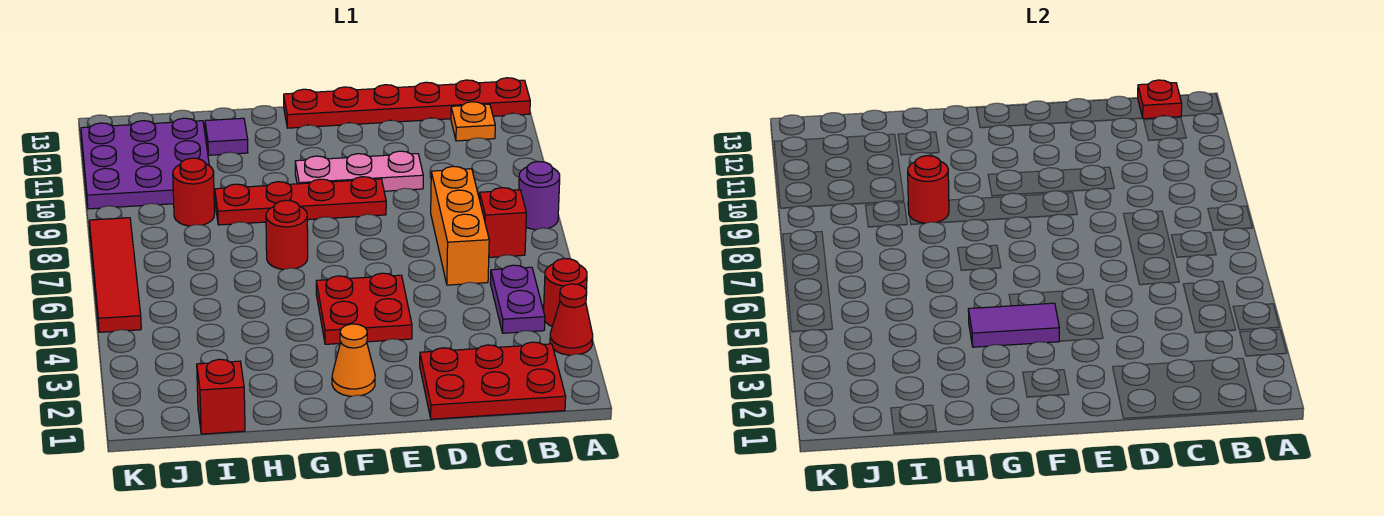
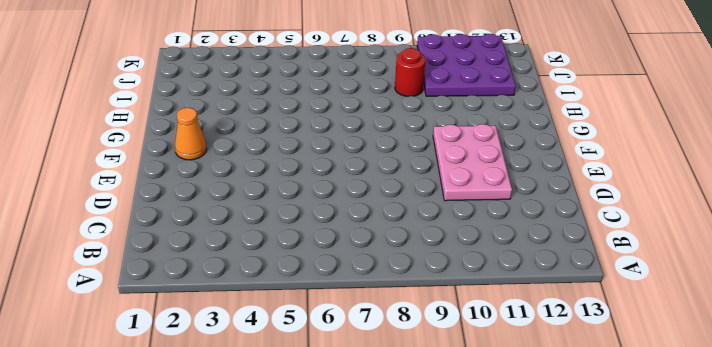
pink 2x3 plate [433,124,512,201] -> pink 1x3 plate [295,151,423,191]
none -> red 1x1 cone [550,284,593,355]
none -> red 1x1 round brick [544,258,587,326]
none -> purple 1x1 round brick [519,161,560,230]

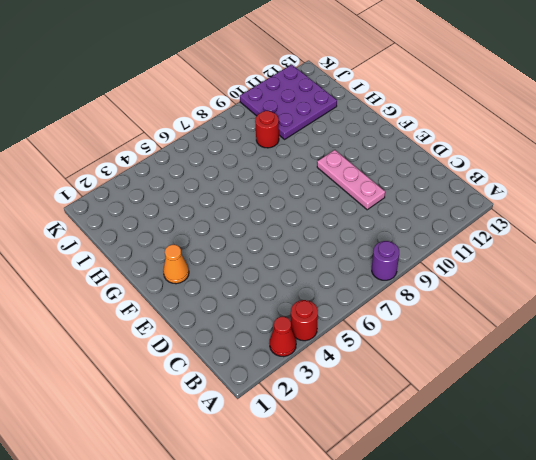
none -> red 1x6 plate [284,78,530,128]
none -> red 2x3 plate [420,342,566,419]
none -> purple 1x2 plate [490,265,545,333]

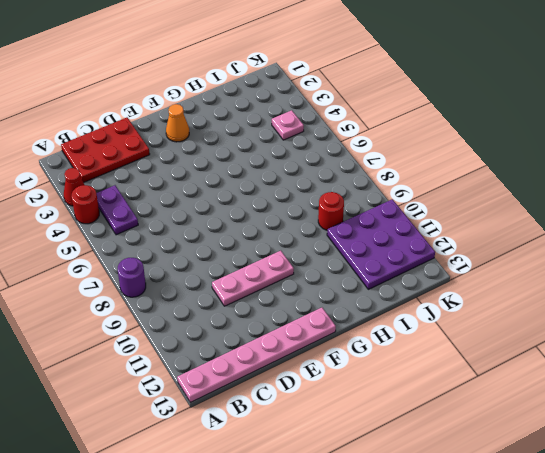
pink 1x6 plate [177,308,336,402] -> red 1x6 plate [284,78,530,128]
pink 1x1 plate [272,110,304,140] -> none
none -> red 1x1 brick [479,188,526,257]
none -> orange 1x1 plate [451,102,495,141]
none -> orange 1x3 brick [431,166,489,285]

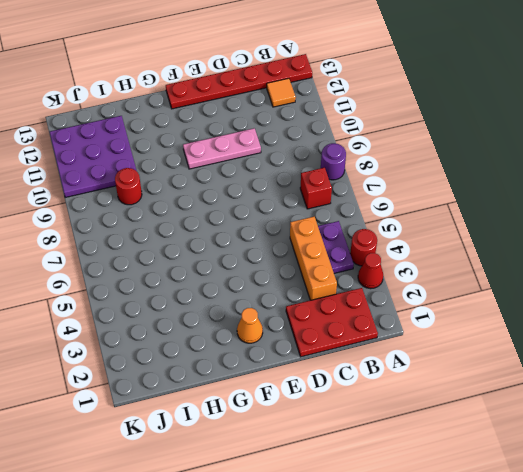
orange 1x1 tile [267,78,296,107] -> orange 1x1 plate [451,102,495,141]
orange 1x3 brick [290,217,337,300] -> orange 1x3 brick moved to [431,166,489,285]
none -> red 2x2 plate [316,273,412,344]
none -> red 1x4 plate [215,177,386,225]
none -> red 1x1 round brick [266,200,308,270]

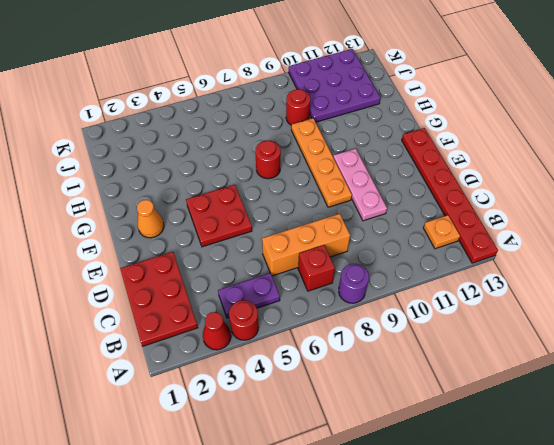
orange 1x4 plate [291,118,352,207] -> red 1x4 plate [215,177,386,225]
none -> purple 1x1 tile [205,118,248,155]
none -> red 1x1 brick [197,359,245,434]
none -> red 1x4 tile [89,218,141,332]

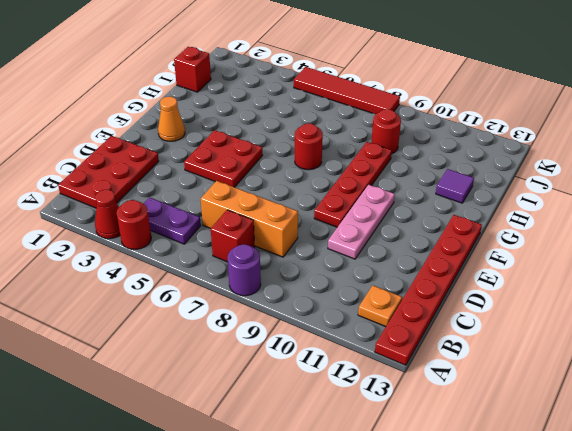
none -> purple 3x3 plate [81,118,209,209]
none -> red 1x1 plate [1138,80,1182,119]
none -> purple 1x2 tile [968,303,1059,347]

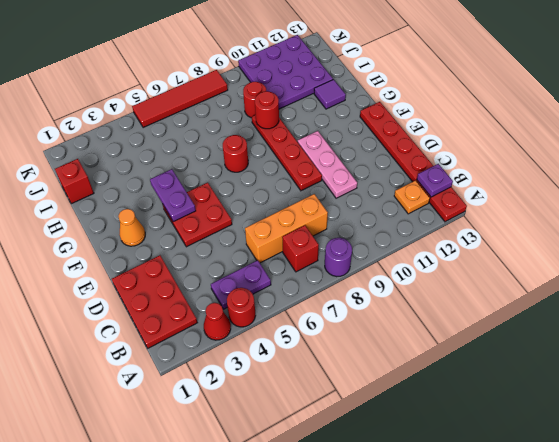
purple 1x1 plate [417,164,453,197] -> red 1x1 plate [1138,80,1182,119]
purple 1x2 plate [150,169,196,222] -> purple 1x2 tile [968,303,1059,347]

